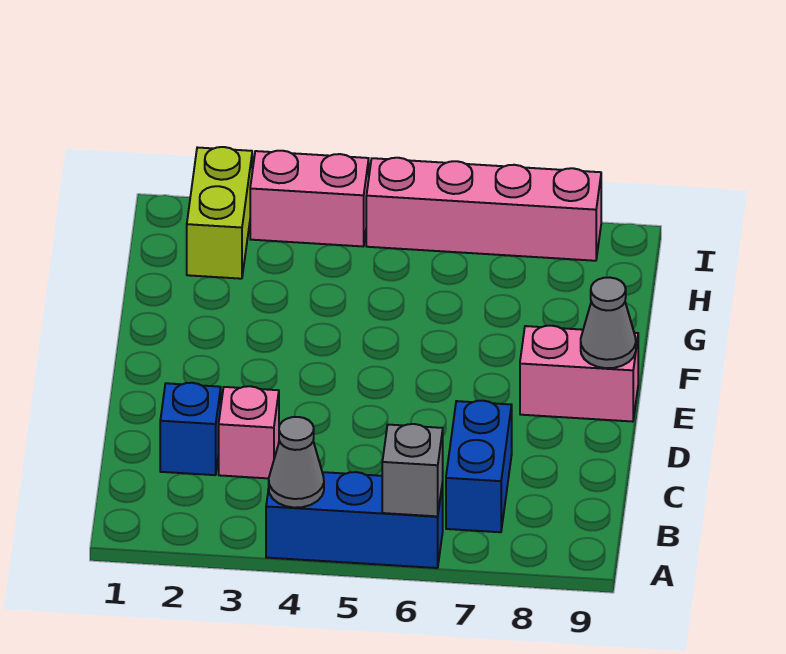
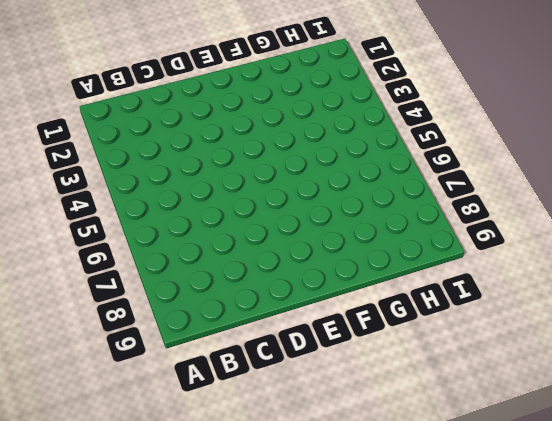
none -> blue 1x3 brick [266,472,443,568]
none -> blue 1x2 brick [446,401,512,532]

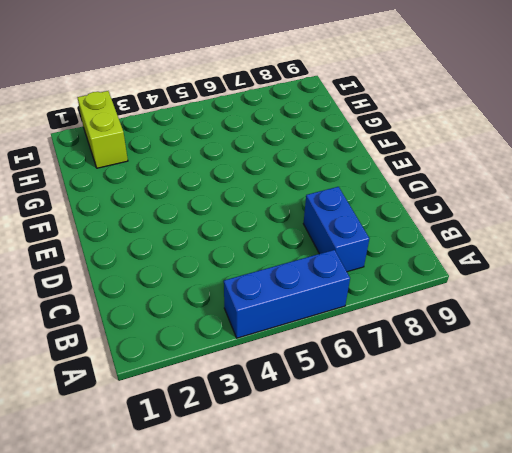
none -> blue 1x1 brick [160,383,221,475]
none -> pink 1x1 brick [219,386,279,478]

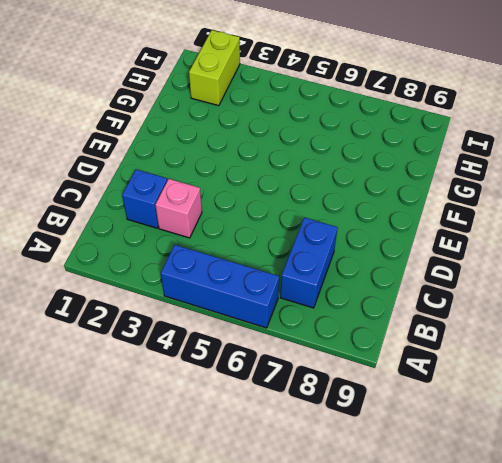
none -> pink 1x2 brick [520,326,638,422]
none -> pink 1x2 brick [250,151,369,246]

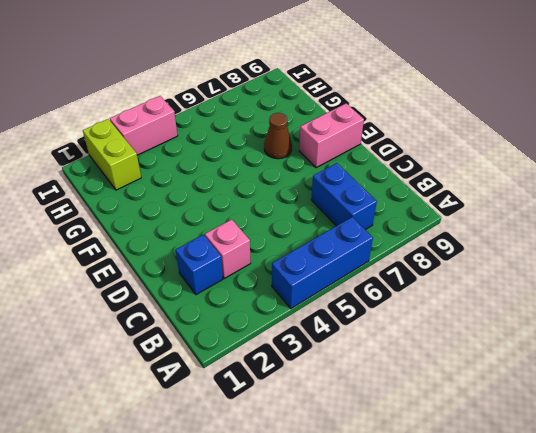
brown 1x1 cone [264,113,292,159] -> none
none -> pink 1x4 brick [366,158,601,261]
none -> grey 1x1 cone [269,417,324,508]

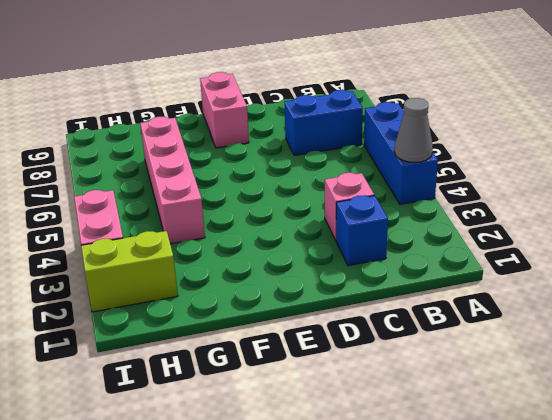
pink 1x4 brick [140,117,205,244] -> pink 1x4 brick moved to [366,158,601,261]
none -> grey 1x1 brick [382,424,443,516]
none -> grey 1x1 cone [581,277,636,368]

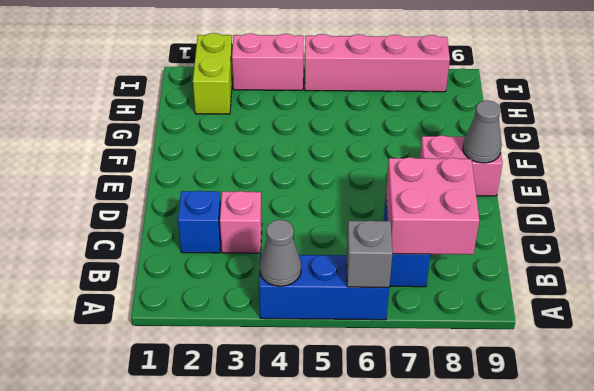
pink 2x2 brick [386,157,479,255] -> none

